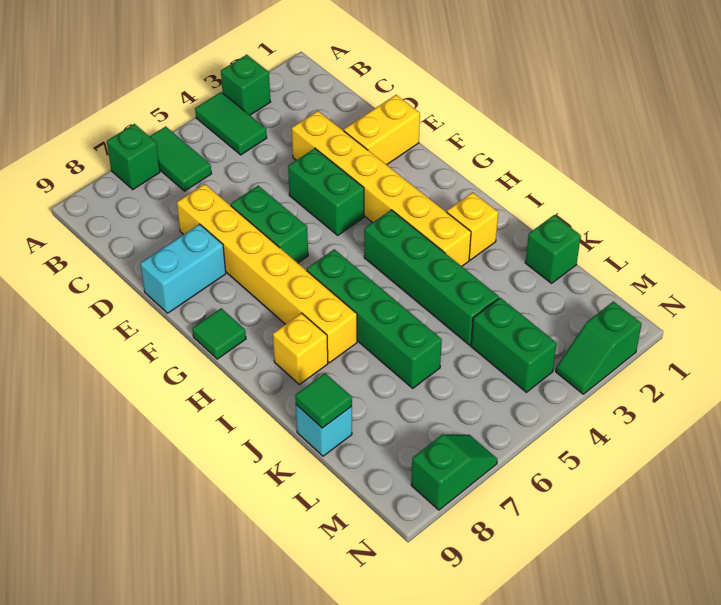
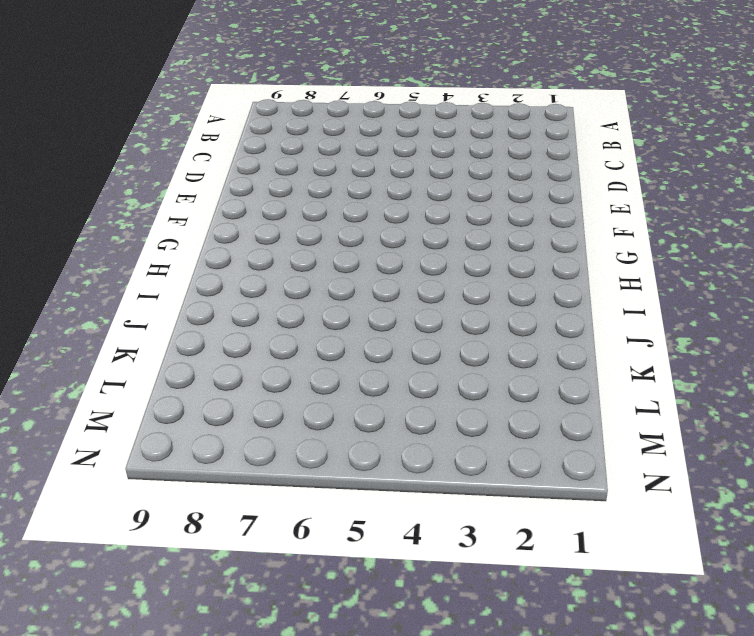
none -> green 1x1 brick [221,55,270,115]
none -> green 1x2 tile [195,92,267,155]
none -> green 1x2 tile [150,126,211,191]

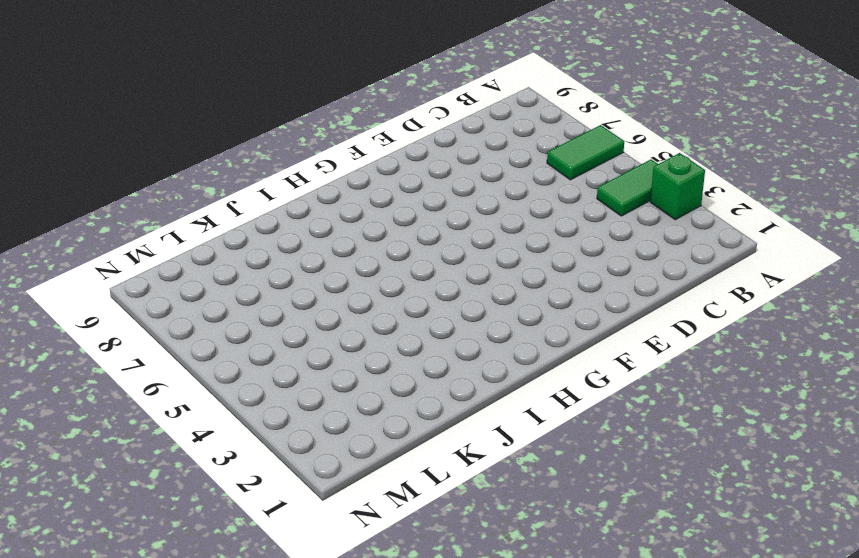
none -> green 1x1 brick [107,124,160,189]
none -> yellow 1x6 brick [292,111,471,266]
none -> yellow 1x6 brick [177,184,357,363]

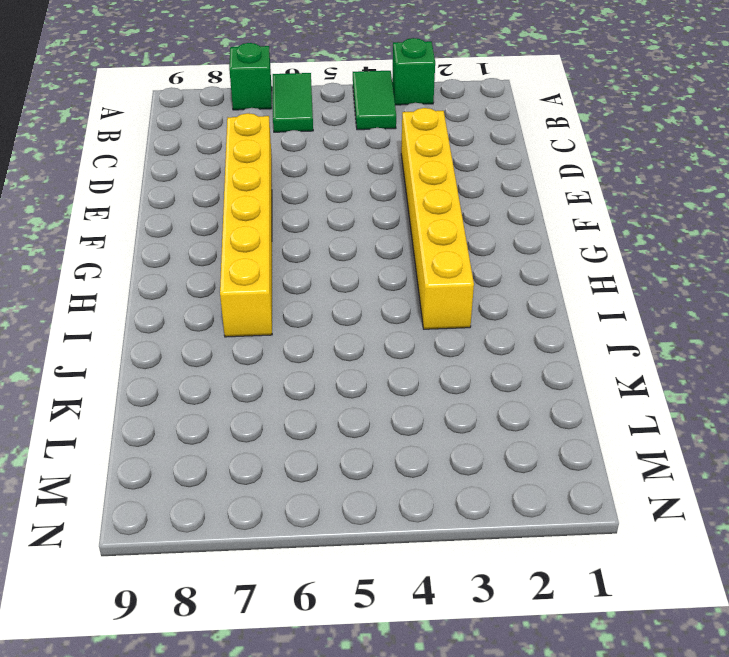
none -> yellow 1x2 brick [344,95,420,165]
none -> green 1x2 brick [288,148,364,235]
none -> green 1x2 brick [231,186,308,263]

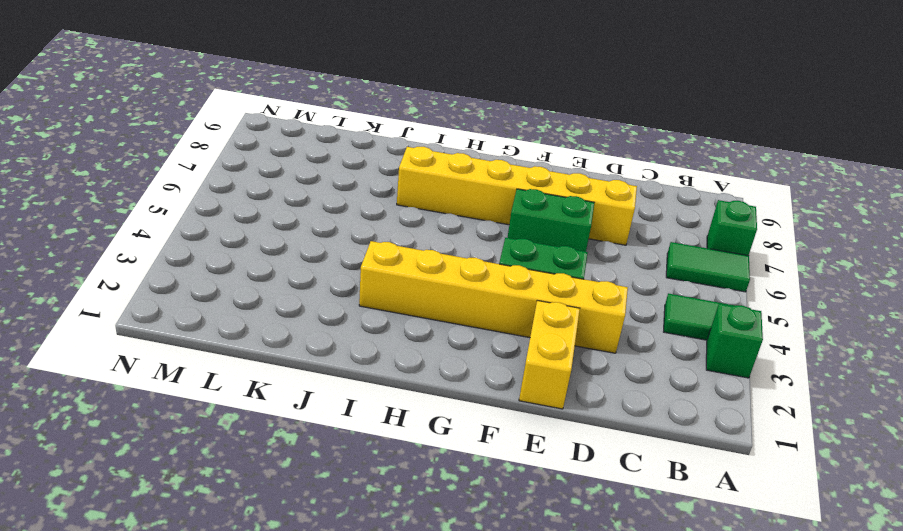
none -> cyan 1x2 brick [140,224,226,313]
none -> green 1x1 tile [192,308,246,359]
none -> green 1x4 brick [364,210,499,345]

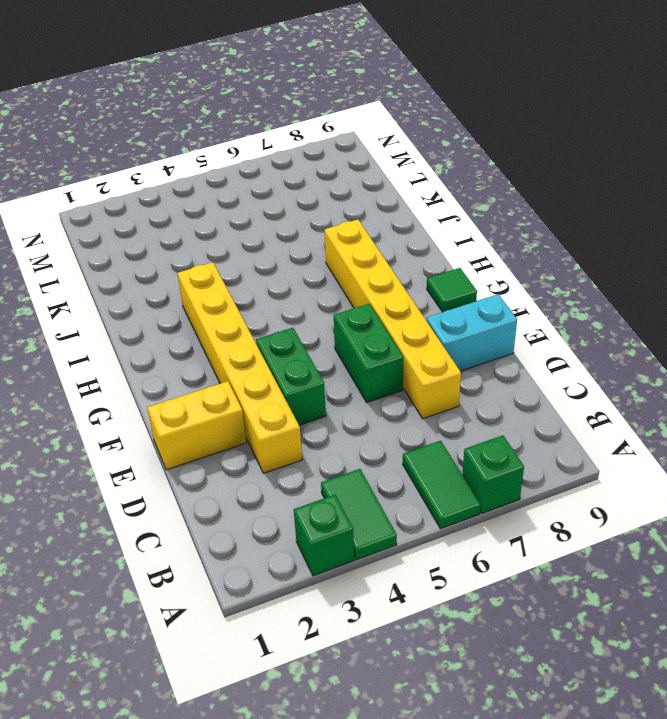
none -> green 1x4 brick [364,210,499,345]
none -> green 1x4 brick [307,249,442,388]
none -> yellow 1x1 brick [447,192,498,260]

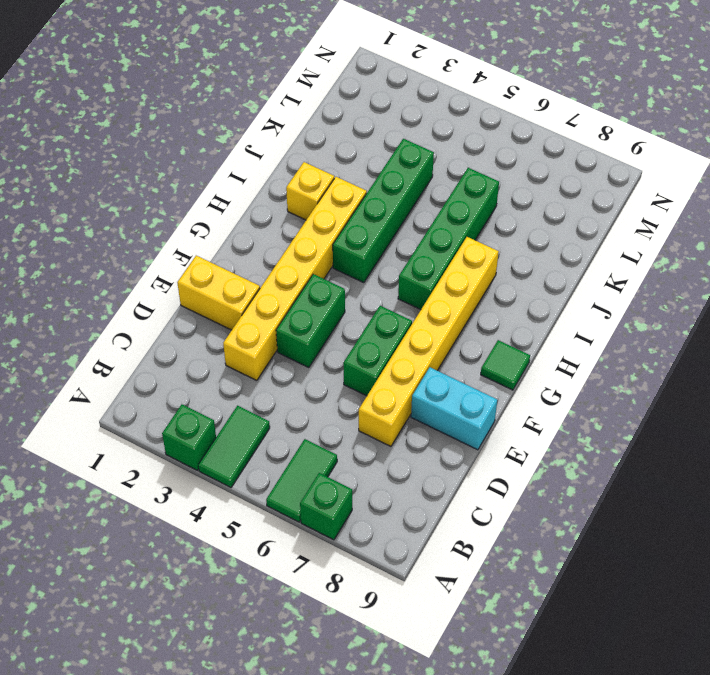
none -> yellow 1x1 brick [273,313,328,385]
none -> green 1x1 brick [525,215,581,283]
none -> cyan 1x1 brick [296,405,352,456]

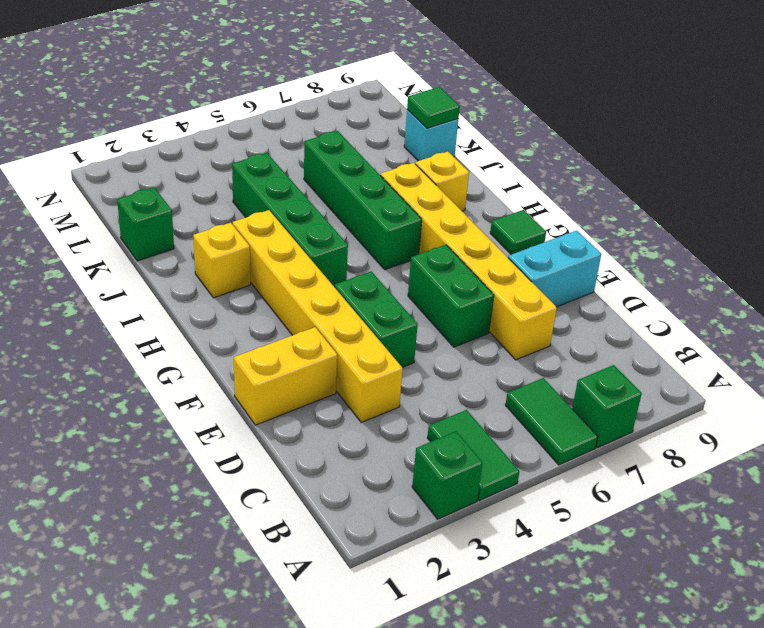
none -> green 1x2 brick [471,298,557,392]
none -> green 1x2 slope [556,301,642,394]
none -> green 1x2 slope [411,434,497,510]

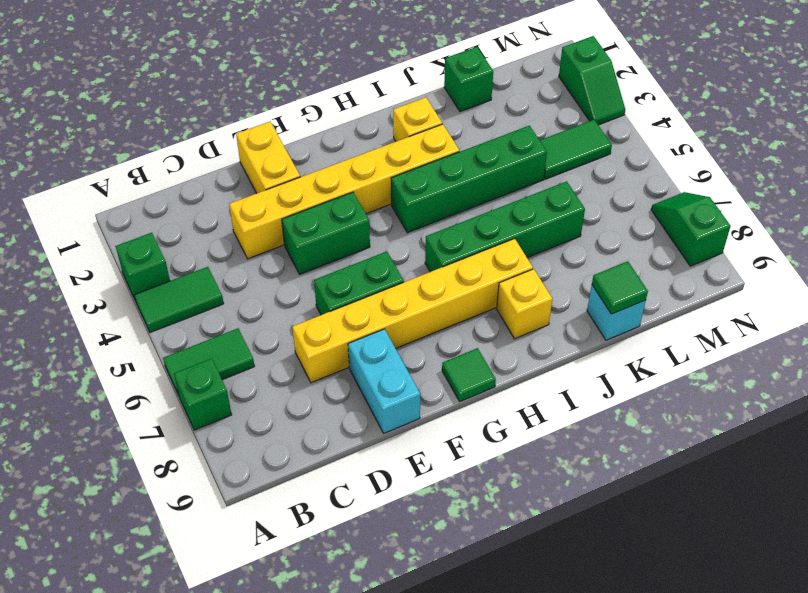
green 1x2 tile [540,120,612,179] -> green 1x2 brick [471,298,557,392]

